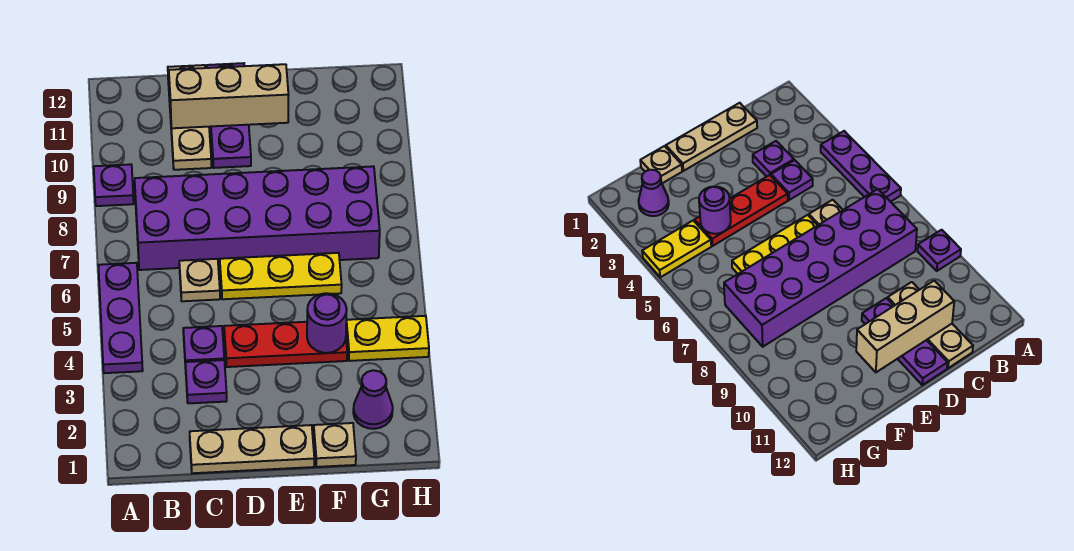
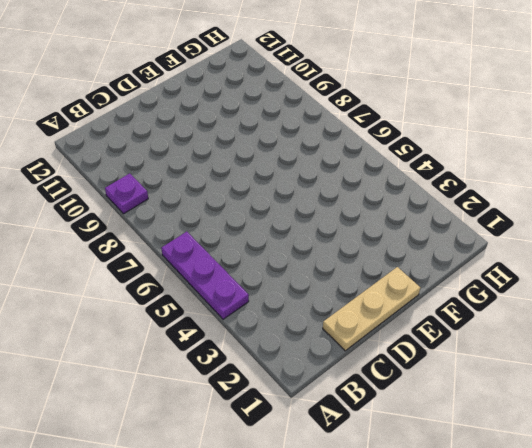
none -> purple 2x6 brick [135,166,380,270]
none -> purple 1x1 plate [185,360,227,403]
none -> purple 1x1 plate [183,326,224,369]

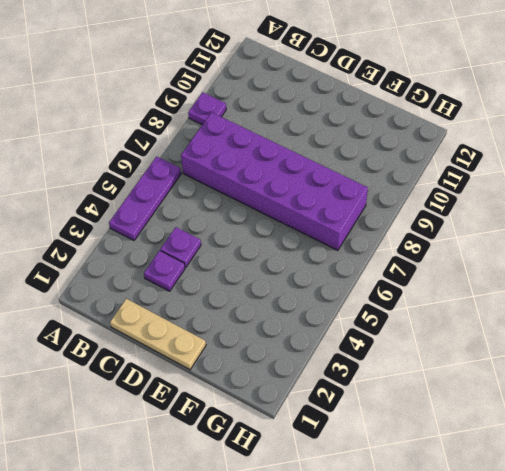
none -> tan 1x1 plate [179,259,220,301]
none -> tan 1x3 plate [168,65,211,170]
none -> red 1x3 plate [224,322,347,367]

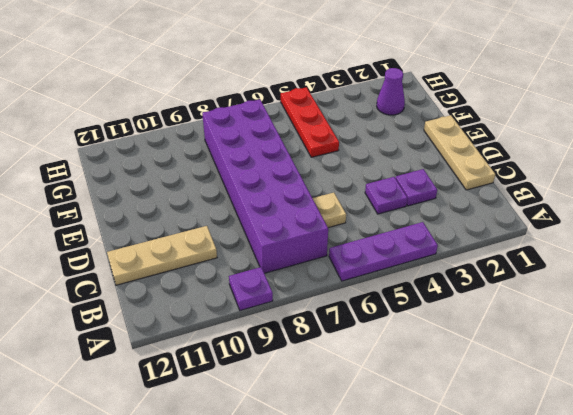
red 1x3 plate [281,87,339,157] -> red 1x3 plate moved to [224,322,347,367]
none -> yellow 1x3 plate [220,253,342,299]
none -> purple 1x3 plate [207,63,251,168]
none -> tan 1x1 plate [314,423,356,467]

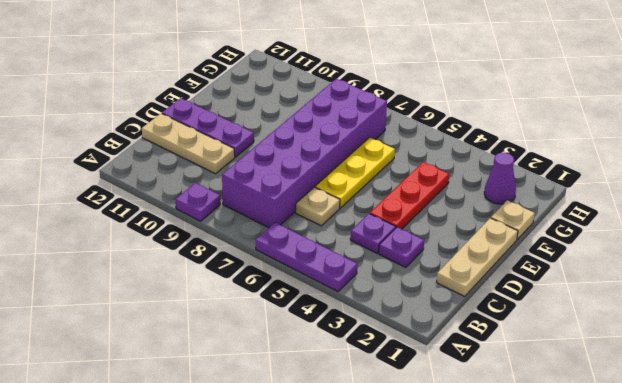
none -> yellow 1x2 plate [346,316,429,361]
none -> tan 1x3 brick [169,64,288,128]
none -> purple 1x1 round brick [307,293,347,353]

